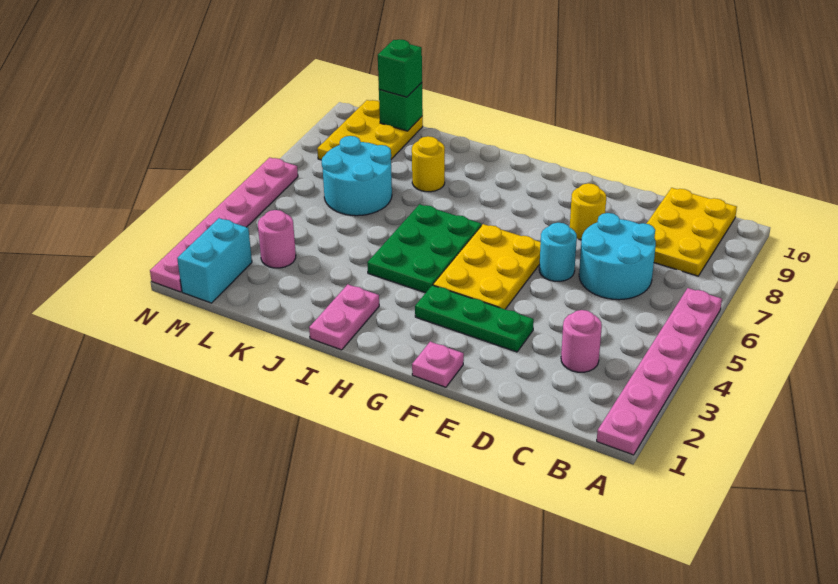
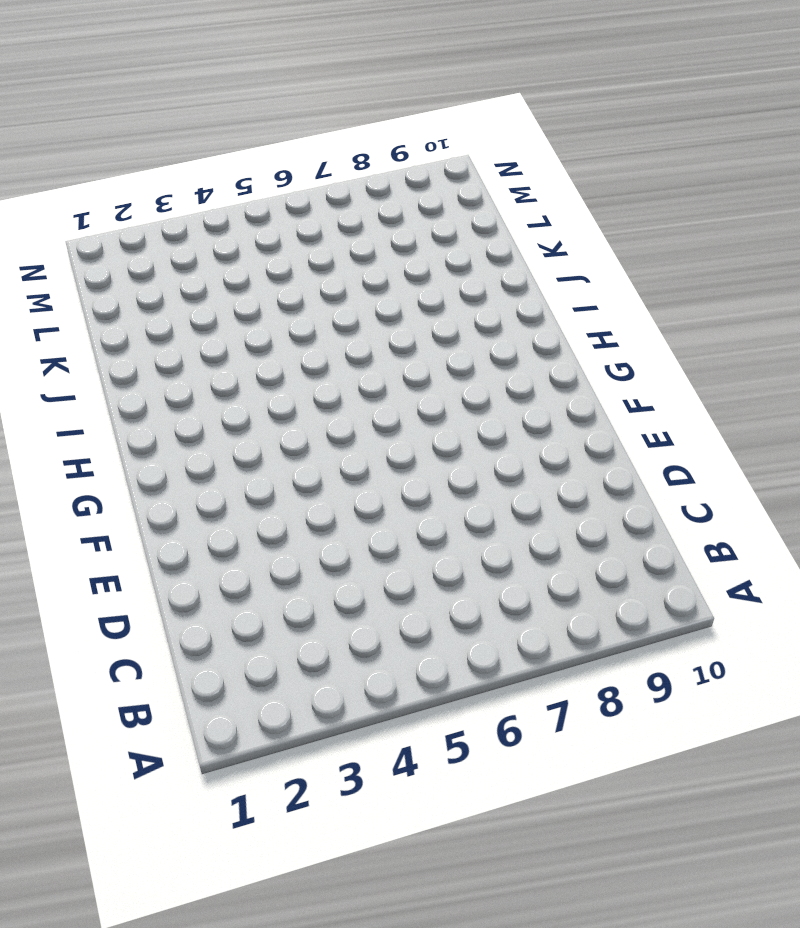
none -> pink 1x6 plate [597,288,722,455]
none -> yellow 2x3 plate [646,188,737,276]
none -> pink 1x1 round brick [561,310,602,372]

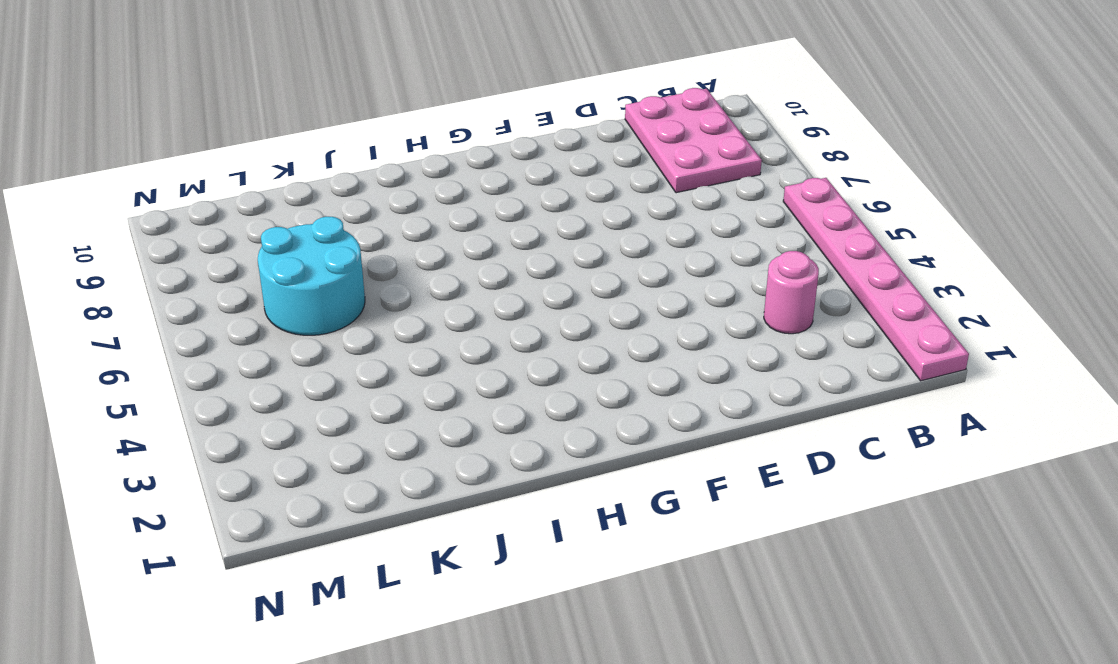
pink 2x3 plate [625,88,762,193] -> yellow 2x3 plate [646,188,737,276]
none -> cyan 2x2 round brick [579,213,656,300]
none -> green 1x3 plate [415,285,534,352]
none -> cyan 1x1 round brick [539,223,577,281]

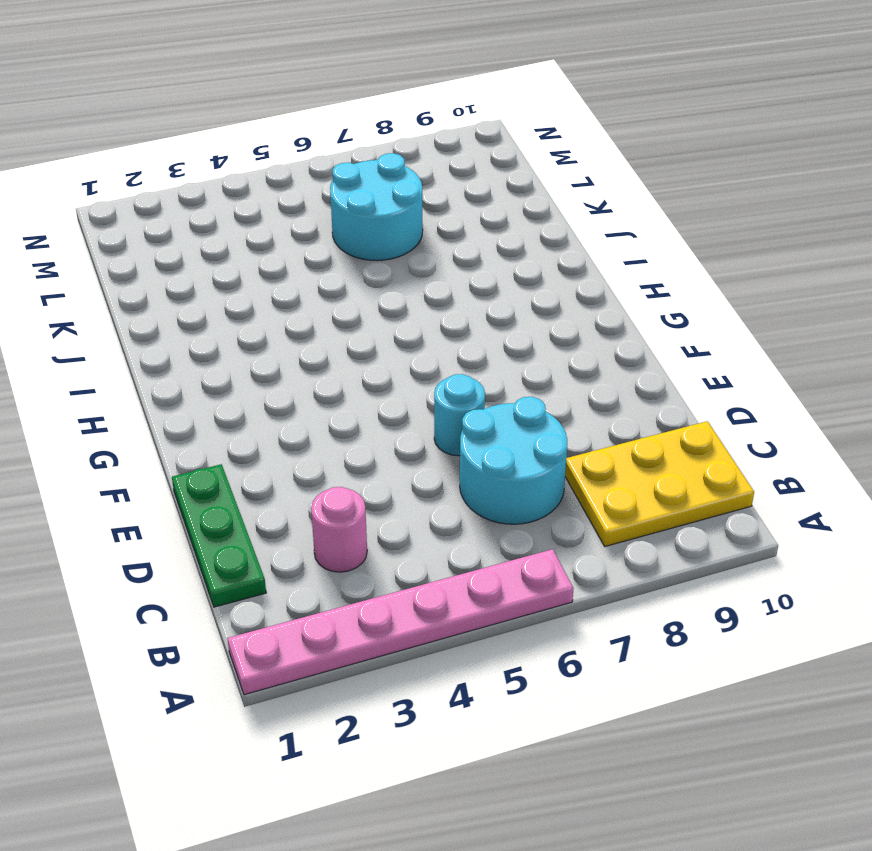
green 1x3 plate [172,464,266,607] -> green 1x3 plate moved to [415,285,534,352]
none -> yellow 1x1 round brick [570,183,606,240]
none -> pink 1x1 plate [412,342,464,387]
none -> yellow 2x3 plate [433,224,541,309]

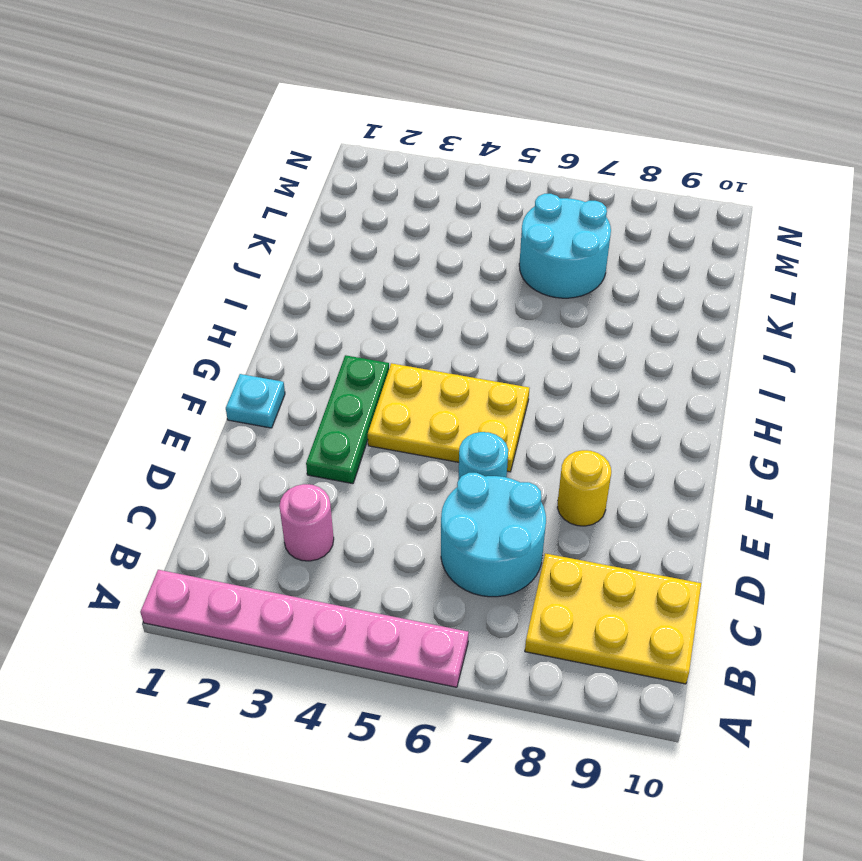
cyan 1x1 plate [226,374,285,428] -> pink 1x1 plate [412,342,464,387]
none -> green 2x3 plate [367,204,481,293]
none -> pink 1x2 plate [309,284,379,350]
none -> yellow 1x1 round brick [412,136,445,192]

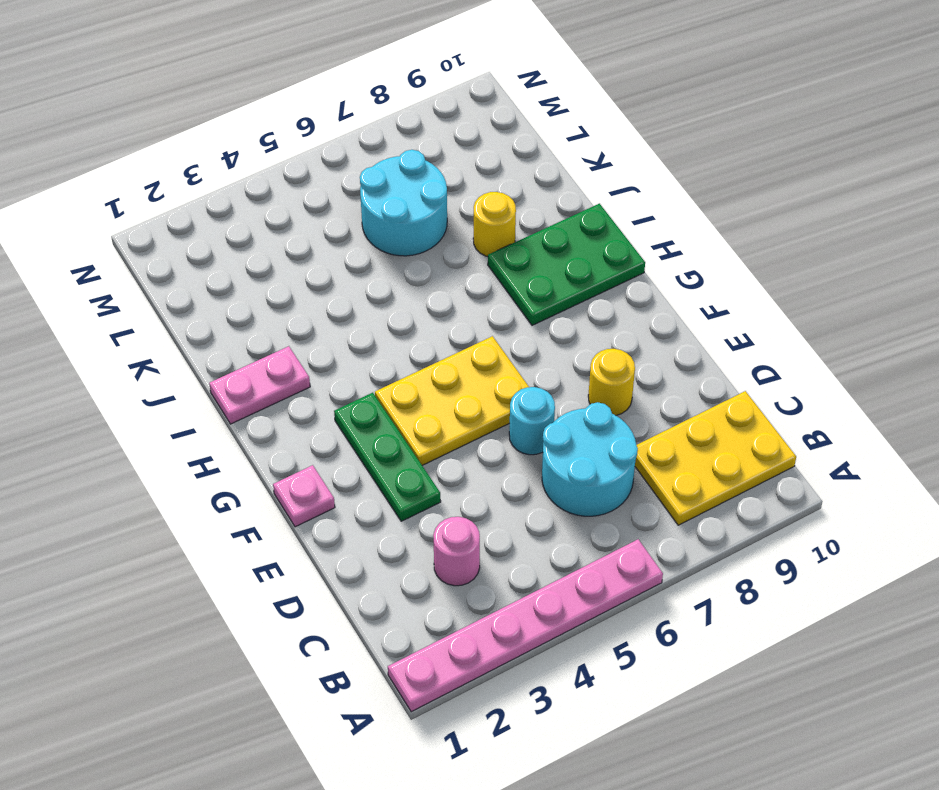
green 2x3 plate [488,204,645,325] -> green 2x3 plate moved to [367,204,481,293]
none -> pink 1x1 round brick [258,210,296,268]
none -> yellow 2x3 plate [317,100,423,160]
none -> cyan 1x2 brick [177,218,252,303]

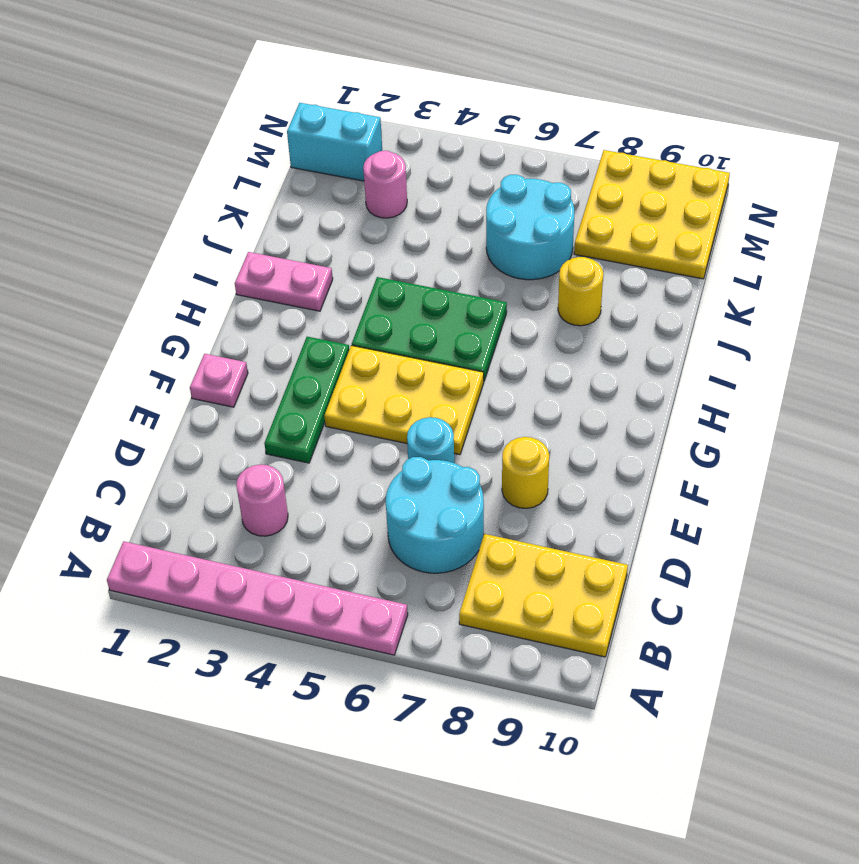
yellow 3x3 plate [574,150,730,279] -> yellow 2x3 plate [317,100,423,160]
none -> pink 1x6 plate [150,158,298,292]
none -> green 1x1 brick [379,83,423,131]
none -> green 1x1 brick [378,39,422,97]

